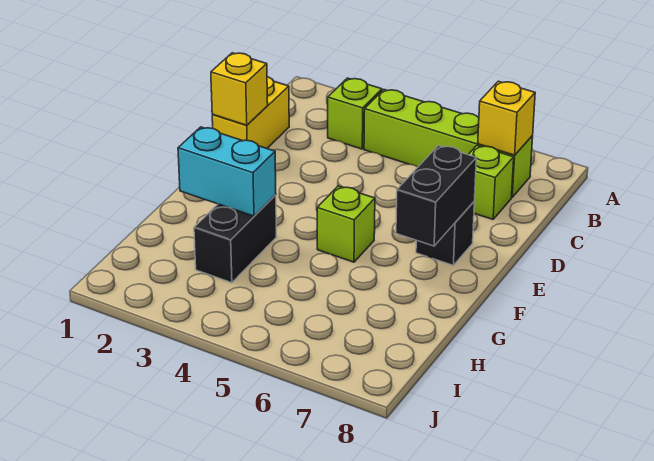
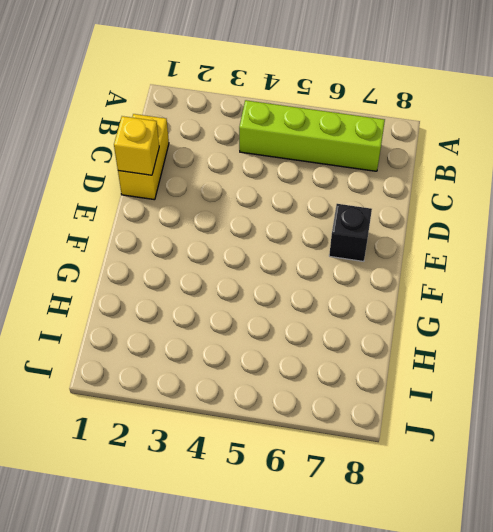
none -> lime 1x1 brick [328,78,382,149]
none -> lime 1x1 brick [468,145,514,219]

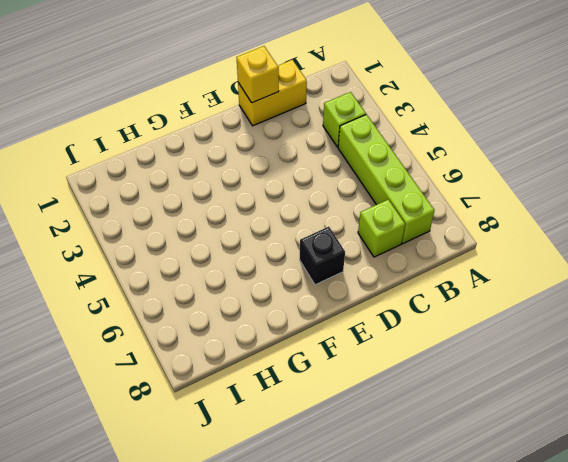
none -> lime 1x1 brick [317,186,375,262]
none -> black 1x2 brick [194,195,276,283]

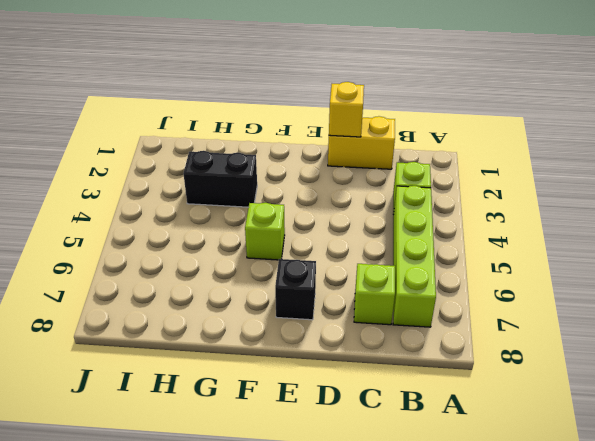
none -> yellow 1x1 brick [478,81,535,155]
none -> black 1x2 brick [396,145,476,246]

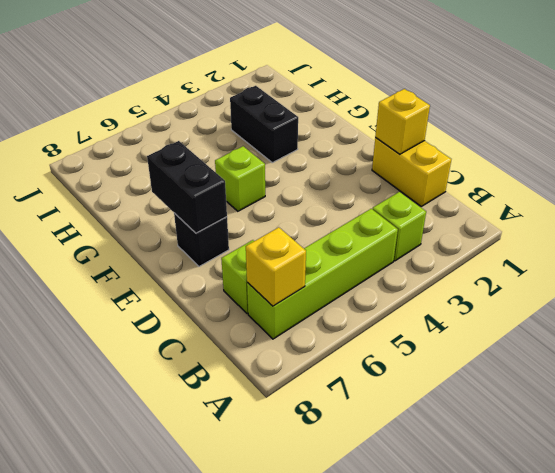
none -> cyan 1x2 brick [178,127,276,216]

